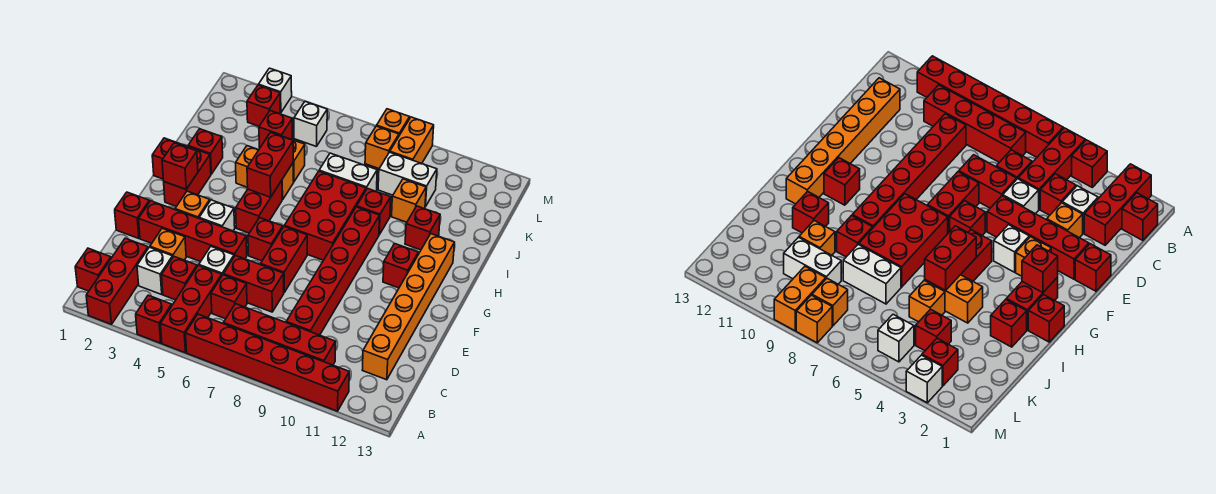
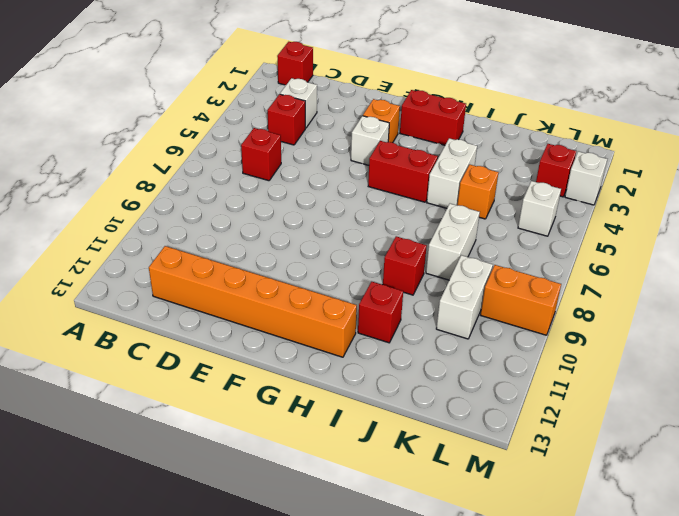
white 1x2 brick [427,138,477,208] -> orange 1x2 brick [236,146,294,200]
none -> red 1x3 brick [86,238,148,324]
none -> red 1x1 brick [136,295,172,343]
none -> red 1x3 brick [161,265,222,353]
none -> red 1x6 brick [186,314,349,411]

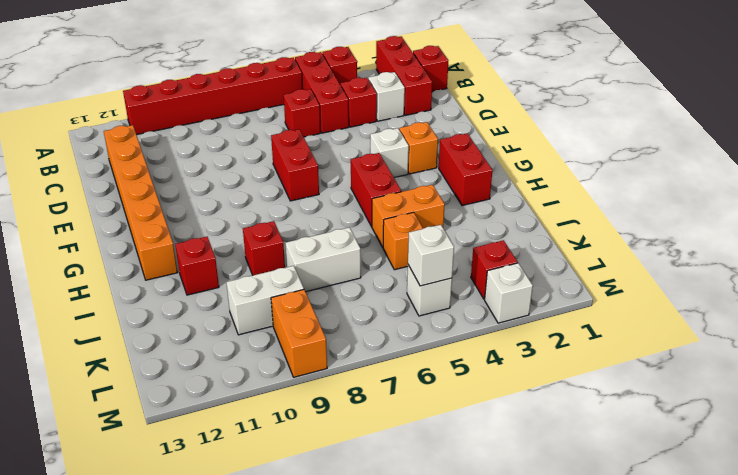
white 1x1 brick [408,225,454,286] -> white 1x1 brick moved to [199,247,234,275]
none -> red 1x4 brick [223,304,336,365]
none -> red 1x6 brick [286,207,380,335]
none -> orange 1x1 brick [150,228,186,260]
none -> red 1x2 brick [223,255,284,312]

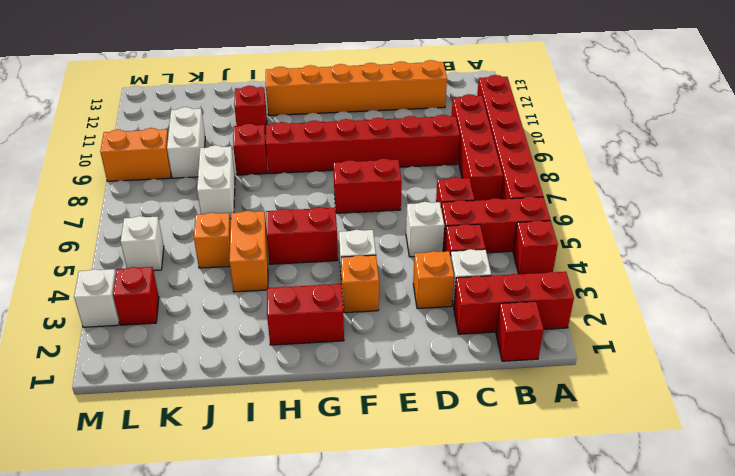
none -> red 1x2 brick [223,255,284,312]
none -> red 1x1 brick [115,192,149,239]
none -> red 1x4 brick [139,201,247,262]
none -> red 1x1 brick [248,218,283,261]

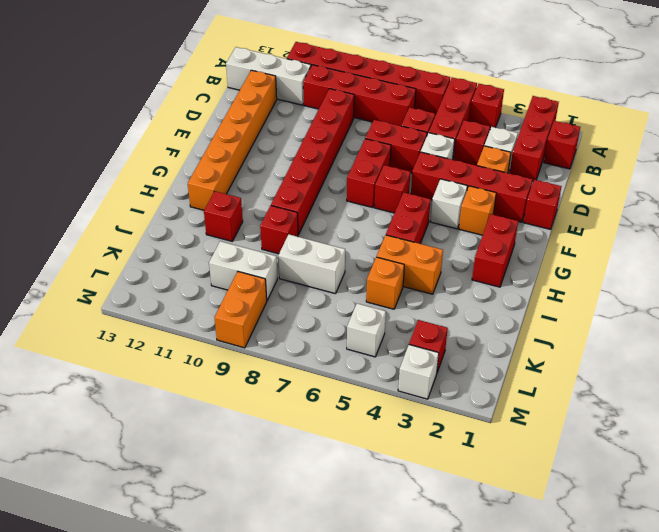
white 1x3 brick [226,47,311,105] -> none
none -> red 2x3 brick [284,171,366,260]
none -> red 1x1 brick [383,244,418,288]
none -> red 1x1 brick [152,138,186,179]
none -> red 1x1 brick [188,129,223,174]

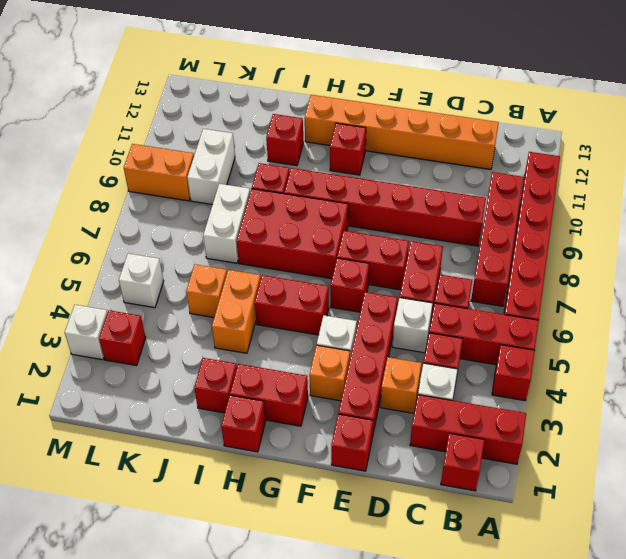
none -> orange 1x1 brick [392,179,426,222]
none -> red 1x1 brick [259,111,292,148]
none -> orange 1x1 brick [365,126,399,169]
none -> orange 1x1 brick [377,109,410,135]

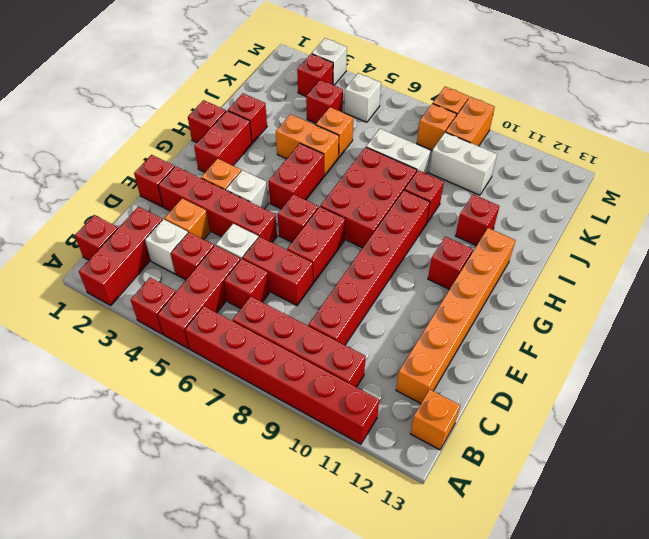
orange 1x1 brick [410,390,460,450] -> orange 1x1 brick moved to [392,179,426,222]
none -> red 1x1 brick [162,143,198,189]
none -> red 1x2 brick [247,133,293,197]

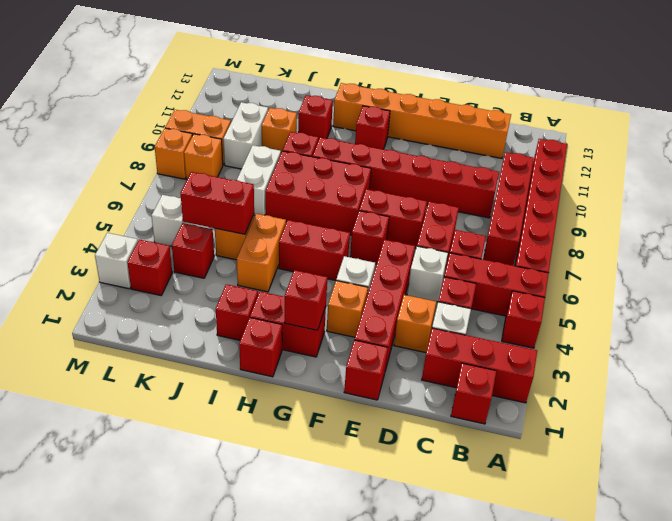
red 1x2 brick [180,172,254,234] -> red 1x2 brick moved to [247,133,293,197]

